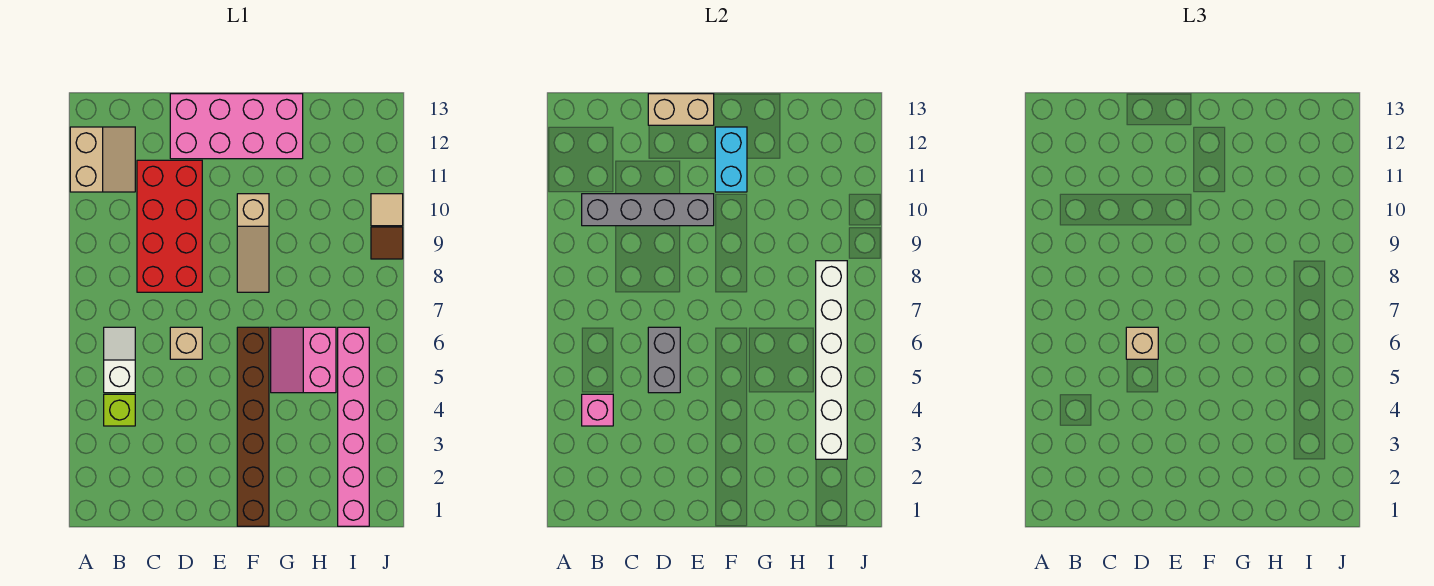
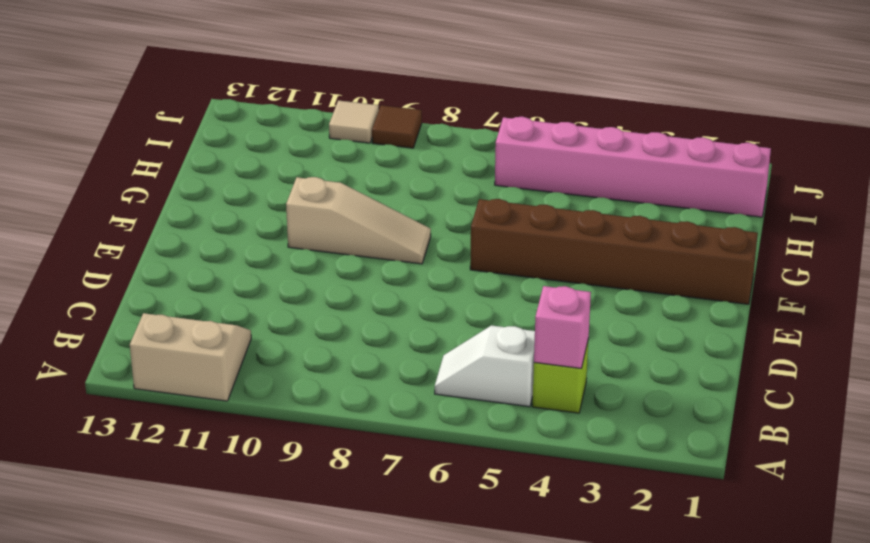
none -> red 2x4 brick [137,160,202,292]
none -> tan 1x1 brick [170,327,202,359]
none -> pink 2x4 brick [170,94,303,159]

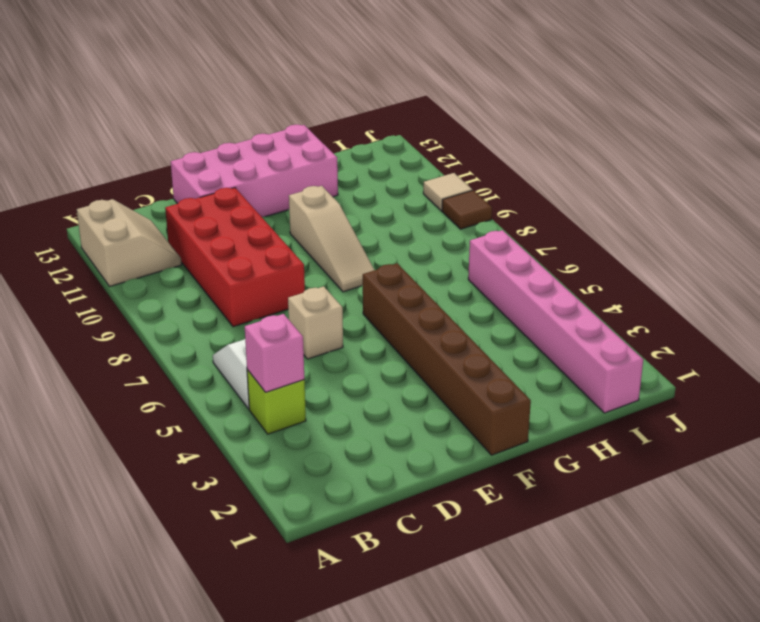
none -> pink 2x2 slope [271,327,336,393]
none -> grey 1x4 brick [582,194,714,226]
none -> grey 1x2 brick [648,327,680,393]

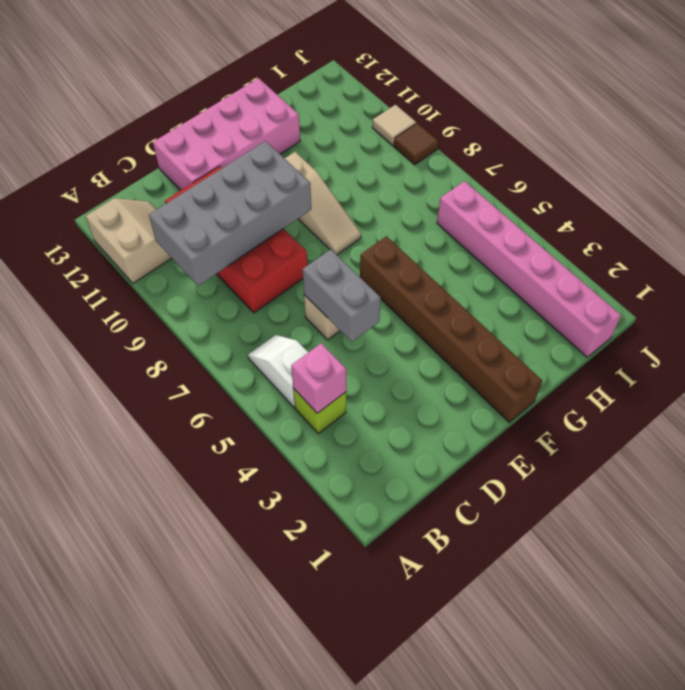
grey 2x4 brick [149,141,311,286] -> grey 1x4 brick [582,194,714,226]
none -> pink 2x2 slope [271,327,336,393]
none -> tan 1x2 brick [648,94,714,125]
none -> cyan 1x2 brick [715,127,747,192]

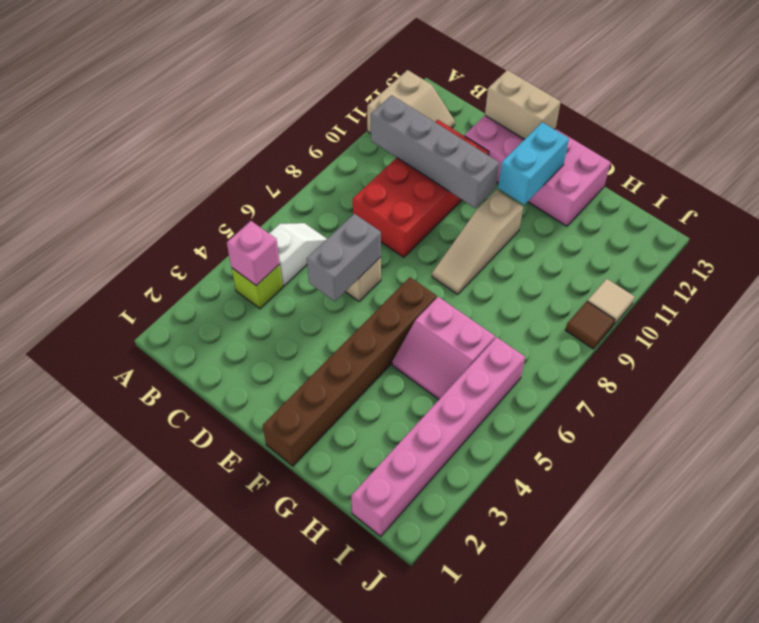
pink 2x2 slope [392,297,495,399] -> pink 2x2 slope turned to [271,327,336,393]
none -> white 1x6 brick [816,261,847,459]
none -> tan 1x1 brick [1126,327,1158,359]

